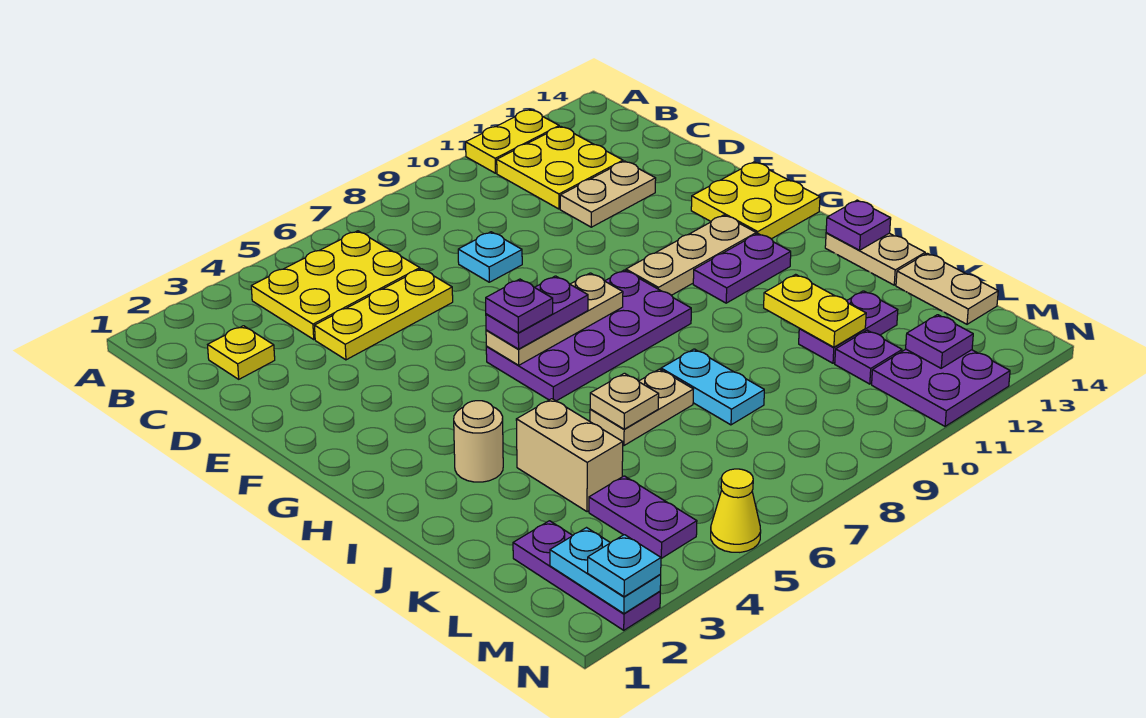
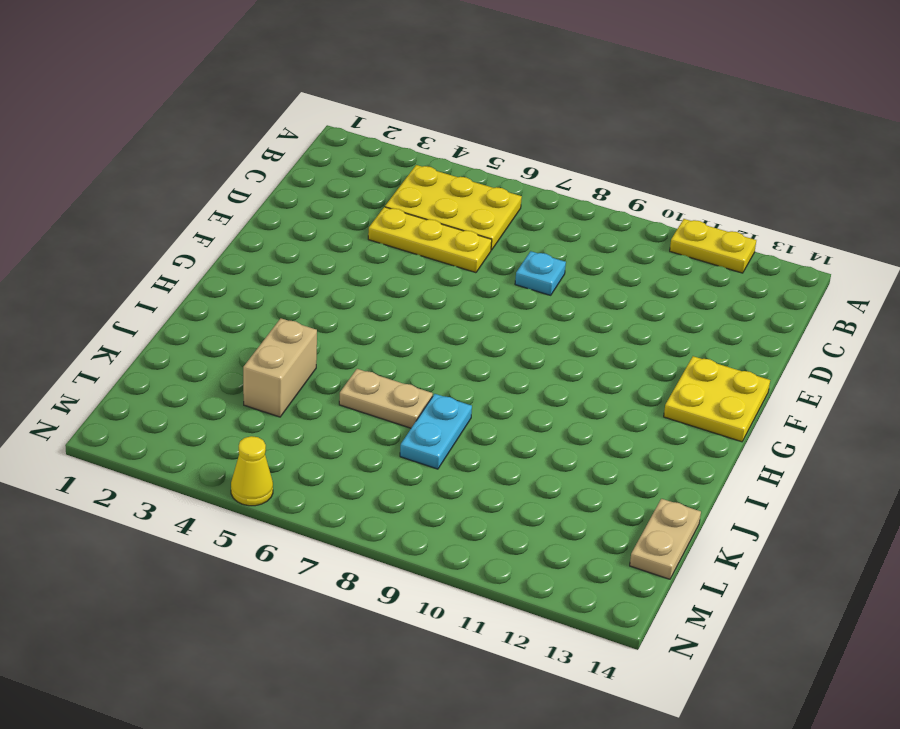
none -> yellow 2x2 plate [497,127,623,209]
none -> yellow 1x1 plate [208,326,275,379]
none -> tan 1x2 plate [560,161,656,227]
none -> purple 2x4 plate [486,270,691,401]

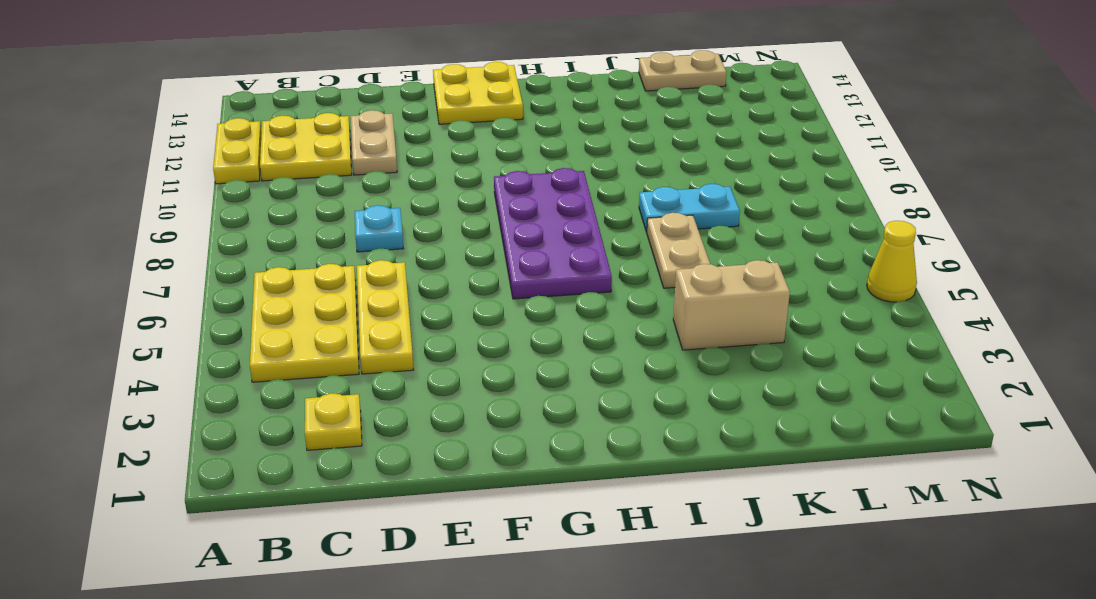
none -> tan 1x3 plate [626,215,756,295]
none -> purple 1x2 plate [693,234,791,303]
none -> tan 1x1 round brick [454,401,503,482]
none -> tan 1x2 plate [825,233,925,285]

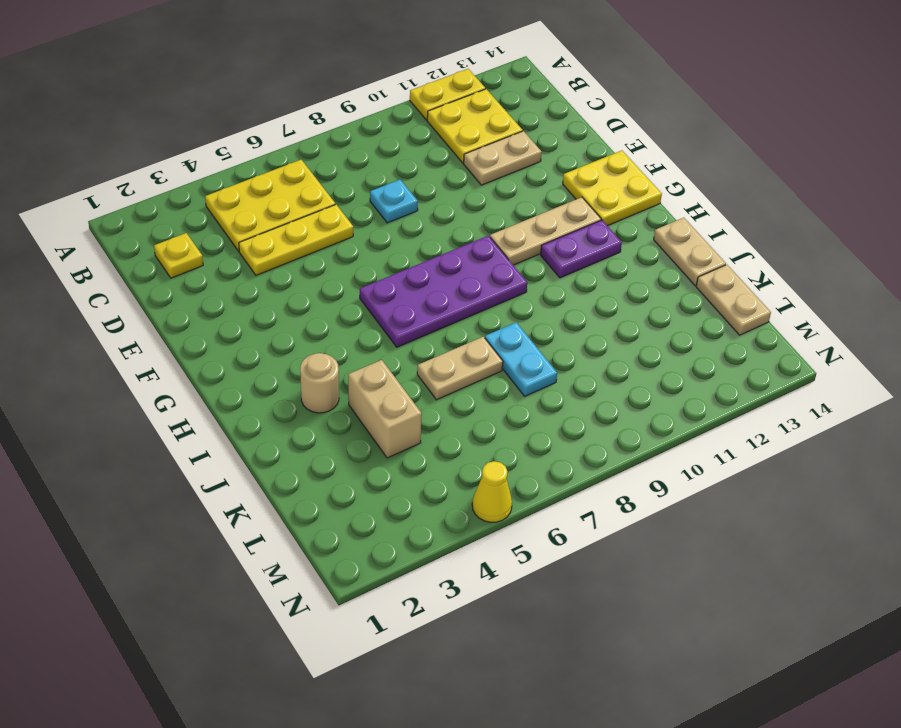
none -> purple 1x2 plate [799,291,898,363]
none -> purple 1x3 plate [513,521,660,630]
none -> purple 1x2 plate [589,476,697,558]
none -> purple 1x1 plate [835,330,902,384]

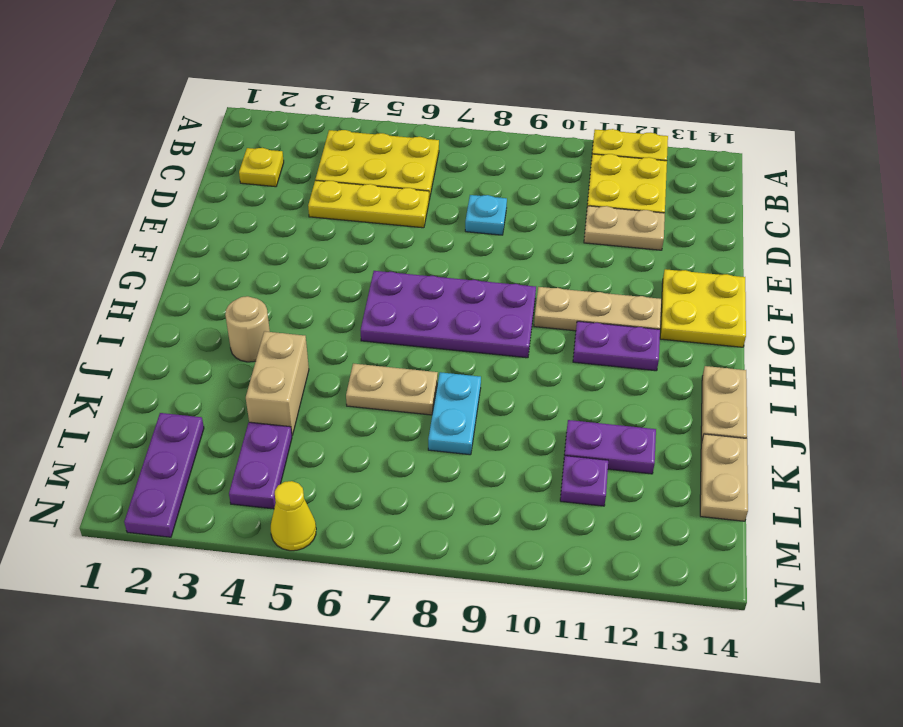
none -> purple 2x2 plate [872,349,1010,426]
none -> tan 1x3 plate [486,273,623,365]
none -> purple 1x1 plate [826,200,891,250]
none -> tan 1x1 plate [590,373,659,429]

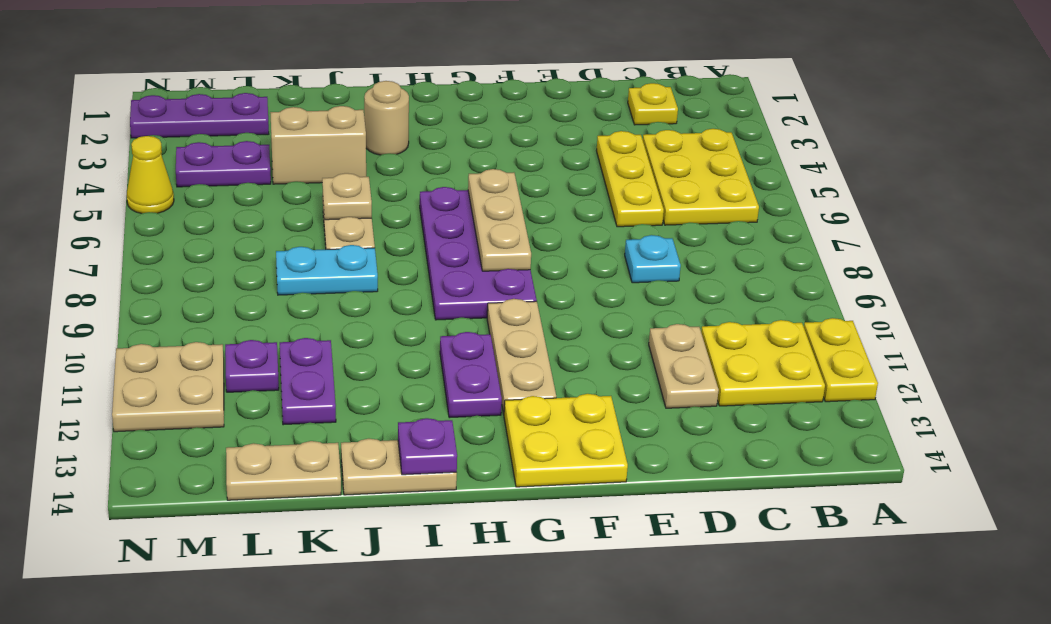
tan 2x2 plate [112,342,224,432] -> purple 2x2 plate [872,349,1010,426]
none -> yellow 1x2 plate [764,274,866,347]
none -> cyan 1x2 plate [550,528,661,614]
none -> purple 1x1 plate [906,315,973,368]
none -> purple 1x2 plate [486,276,588,349]

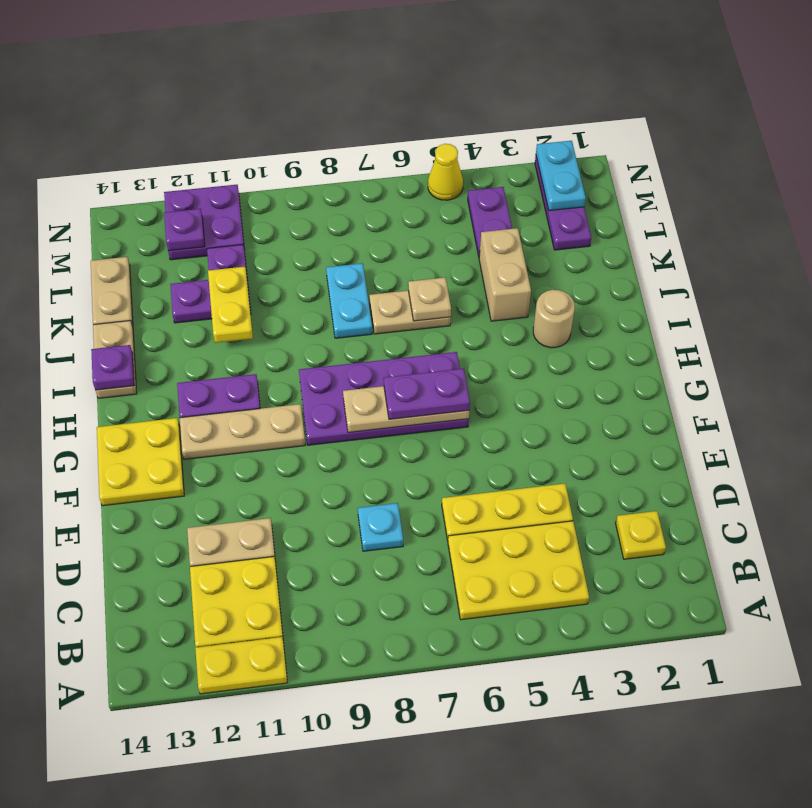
none -> cyan 1x1 plate [588,535,661,597]
none -> purple 1x1 plate [486,279,553,333]

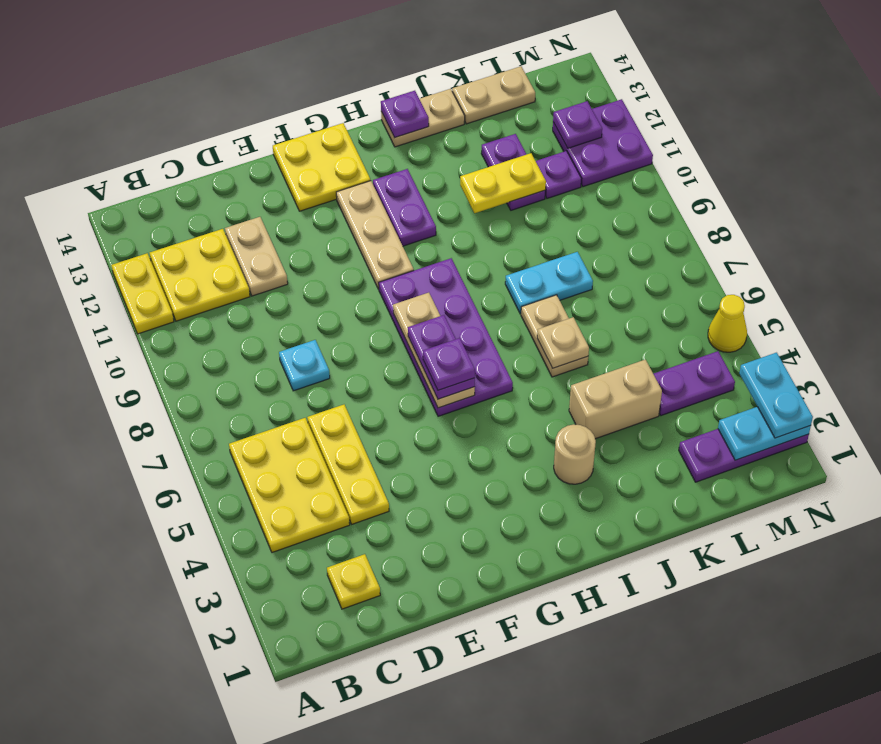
cyan 1x2 plate [739,353,813,438] -> cyan 1x1 plate [588,535,661,597]

